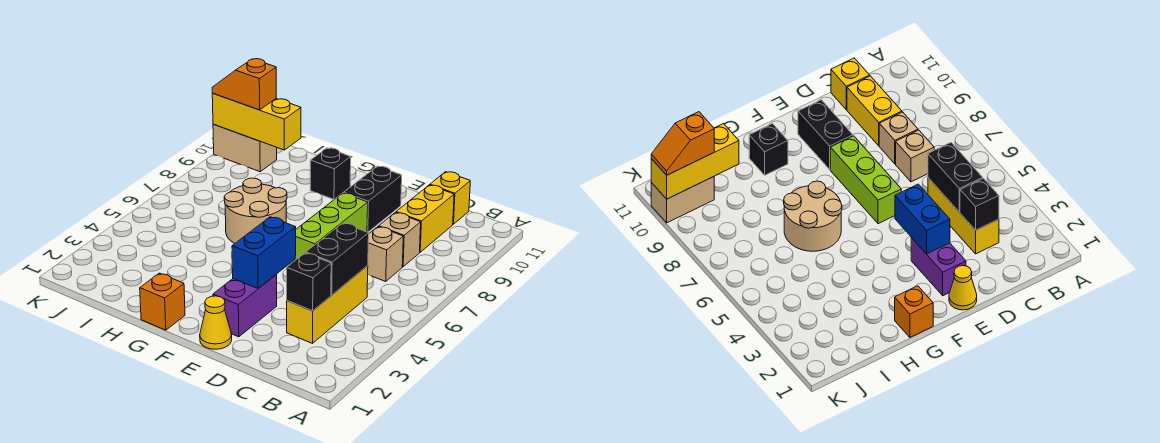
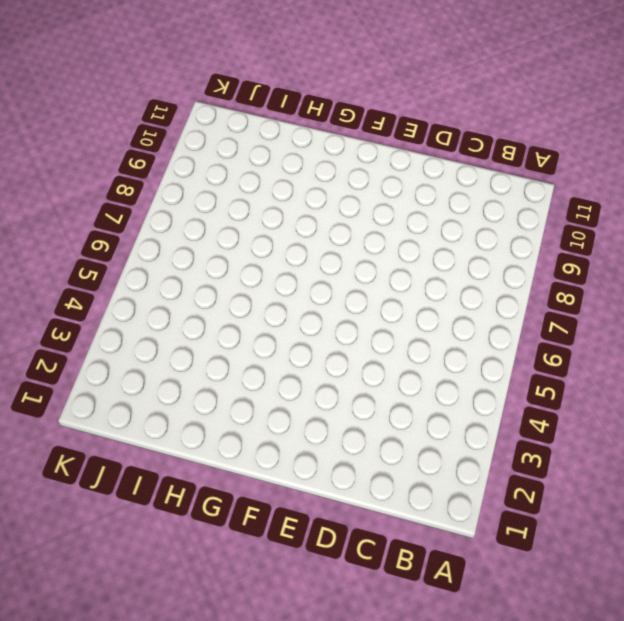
none -> yellow 1x3 brick [287,266,368,343]
none -> tan 1x1 brick [368,227,403,281]
none -> tan 1x1 brick [379,212,421,267]

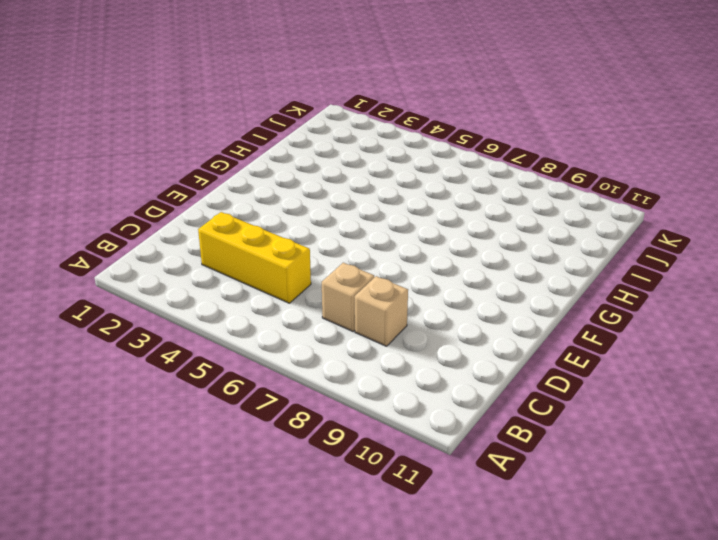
none -> yellow 1x2 brick [396,185,454,252]
none -> yellow 1x1 brick [430,172,470,224]
none -> yellow 1x1 cone [200,296,232,349]

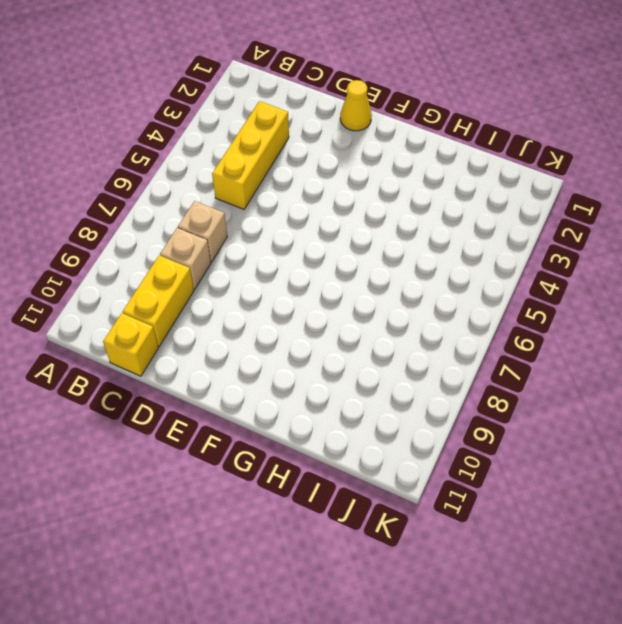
none -> purple 1x2 brick [213,275,277,337]
none -> lime 1x3 brick [290,193,368,264]
none -> black 1x2 brick [344,166,402,232]

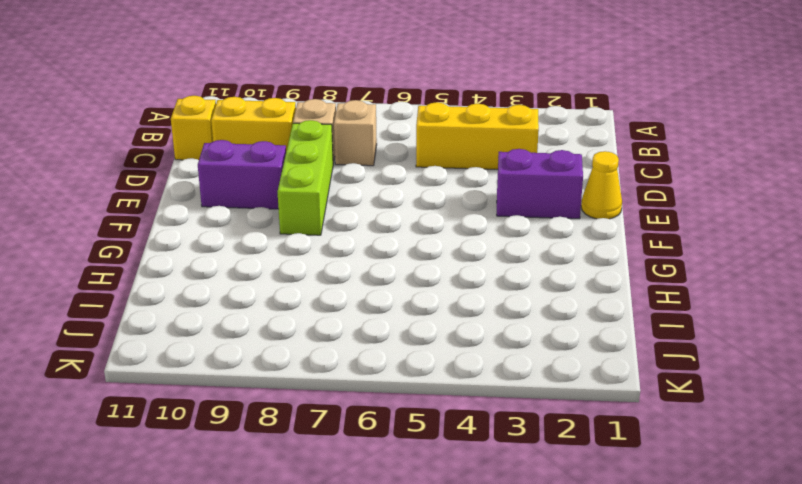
lime 1x3 brick [278,120,333,235] -> lime 1x3 brick turned to [290,193,368,264]
purple 1x2 brick [198,140,286,209] -> black 1x2 brick [344,166,402,232]
none -> orange 1x1 brick [140,273,185,330]
none -> tan 2x2 round brick [224,178,287,243]
none -> black 1x1 brick [310,148,351,199]

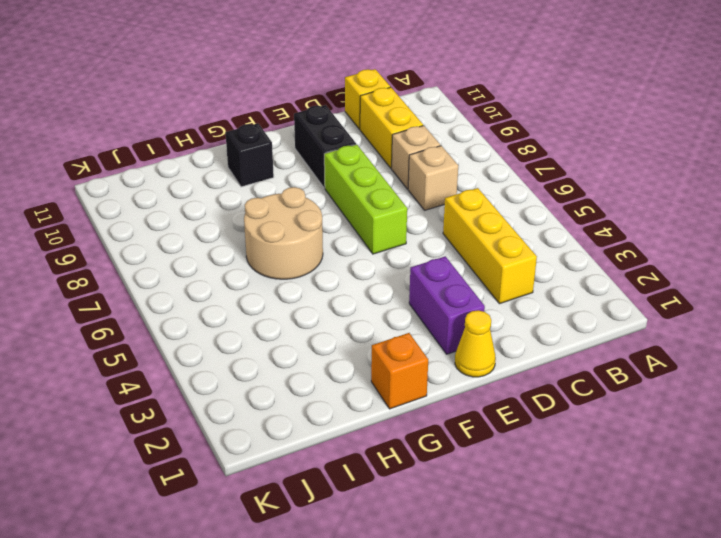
none -> tan 1x2 brick [213,124,277,172]
none -> black 1x1 brick [287,253,331,311]
none -> black 1x2 brick [306,223,369,295]

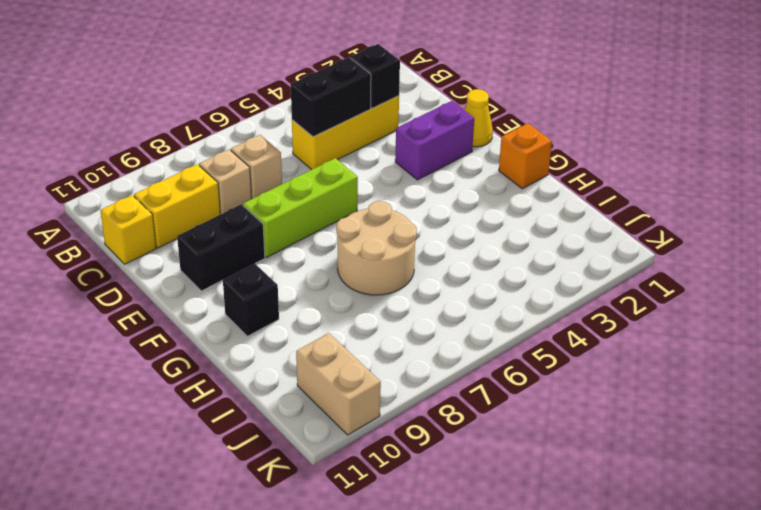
none -> blue 1x2 brick [232,217,296,288]
none -> yellow 1x3 brick [212,94,301,150]
none -> orange 1x2 slope [212,59,276,110]

